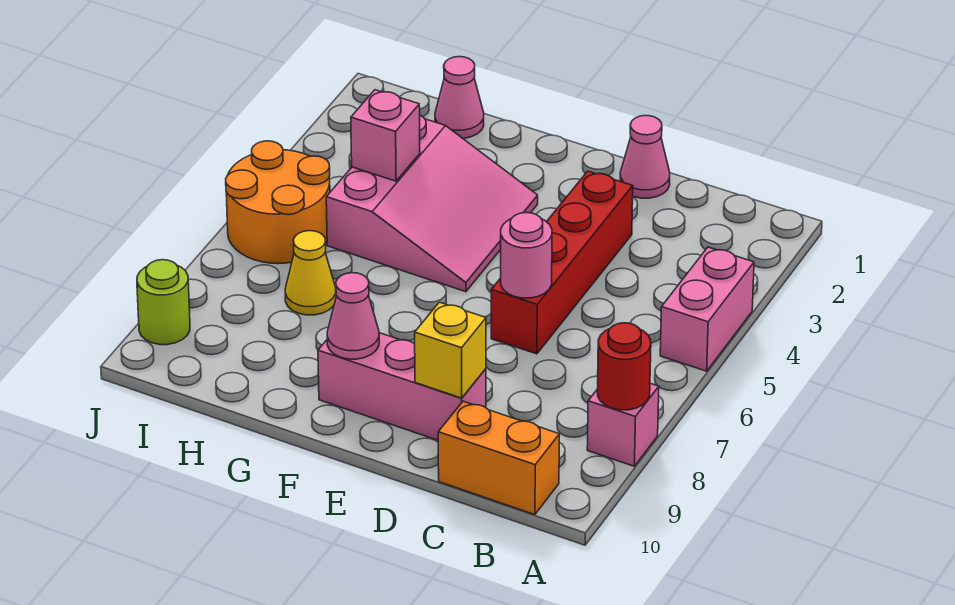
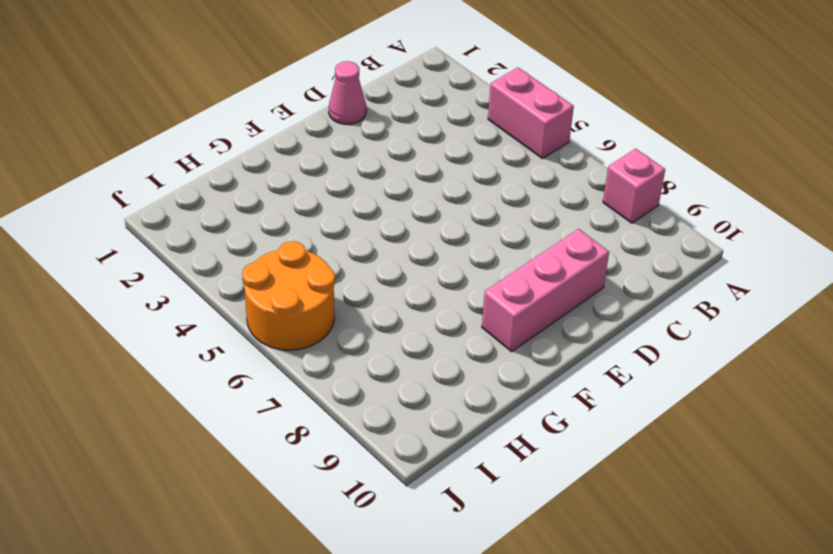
none -> orange 1x2 brick [438,401,560,515]
none -> red 1x4 brick [491,171,633,354]
none -> pink 3x3 slope [326,115,538,292]

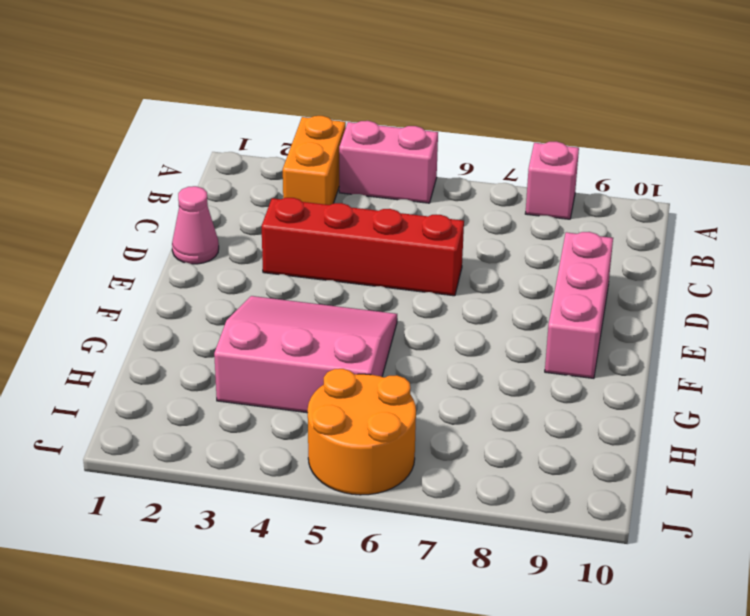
orange 1x2 brick [283,116,346,205] -> orange 1x2 brick moved to [438,401,560,515]
none -> pink 1x1 cone [435,57,484,139]
none -> yellow 1x1 cone [285,231,336,315]
none -> lime 1x1 round brick [137,260,190,345]

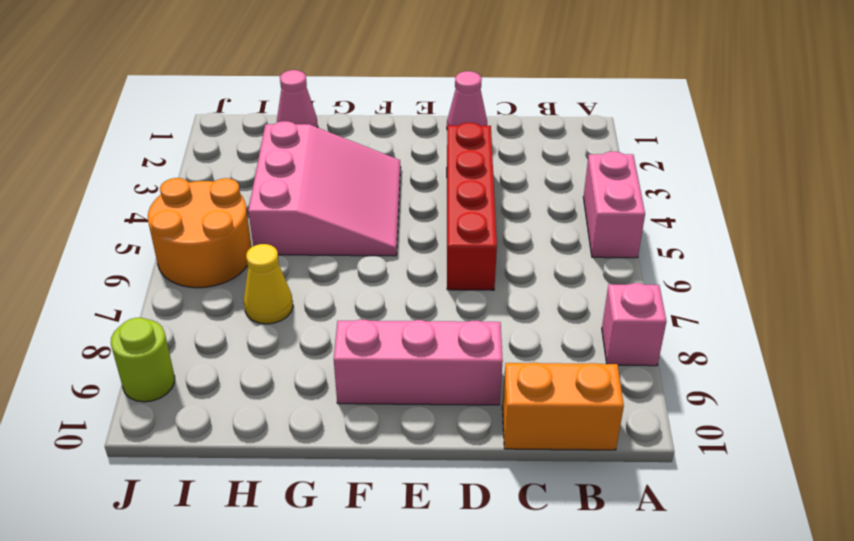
none -> red 1x1 round brick [598,323,651,410]
none -> pink 1x1 round brick [501,213,552,298]
none -> yellow 1x1 brick [415,302,486,398]

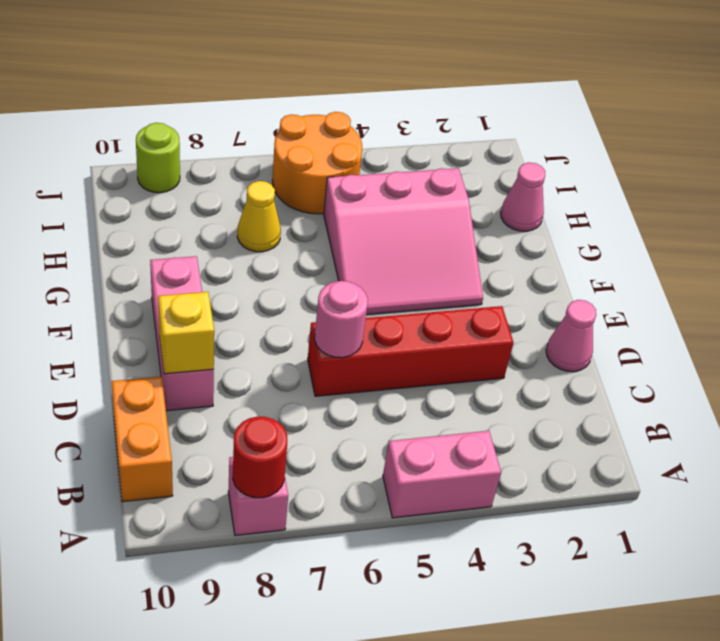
none -> pink 1x1 cone [327,273,379,359]
none -> pink 1x1 brick [351,90,420,181]

